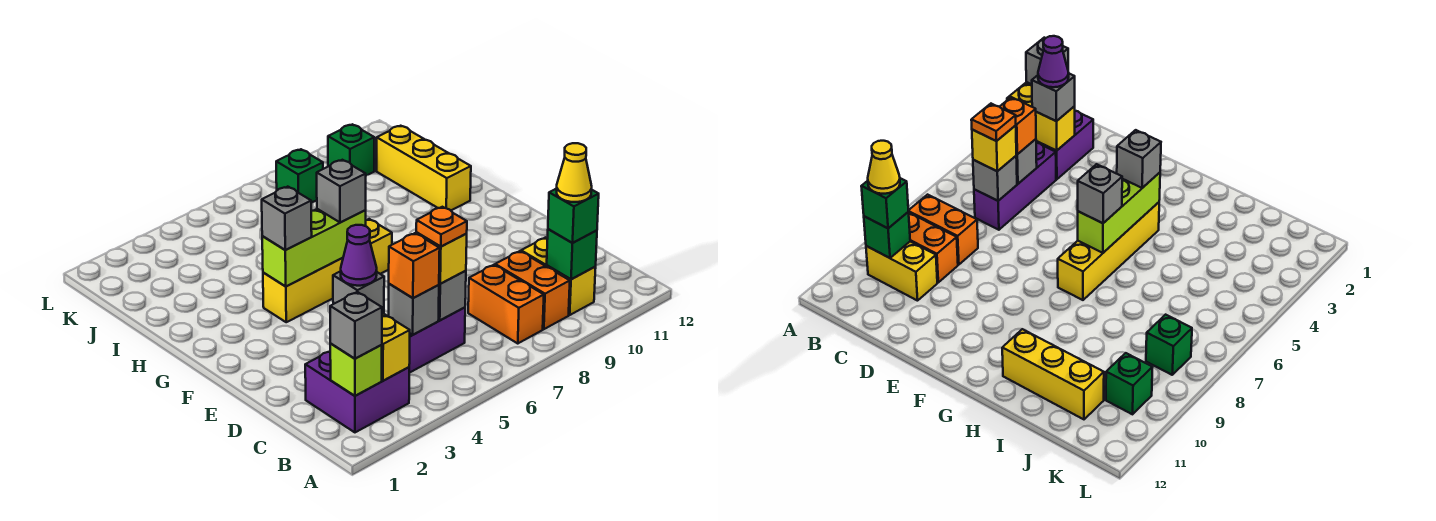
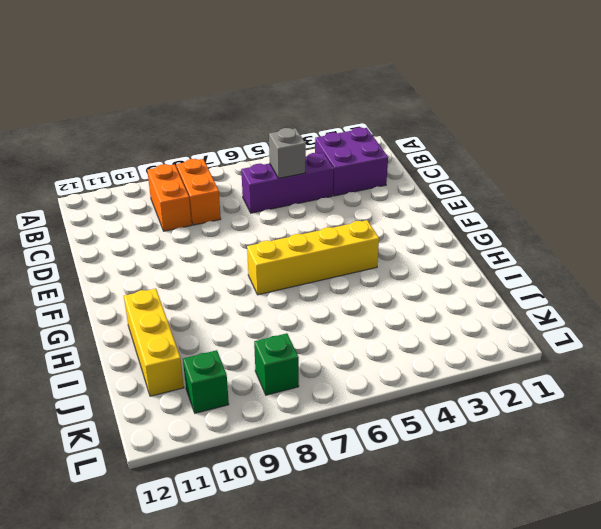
none -> yellow 1x2 brick [521,237,596,315]
none -> lime 1x1 brick [330,344,382,396]
none -> yellow 1x2 brick [382,314,410,381]

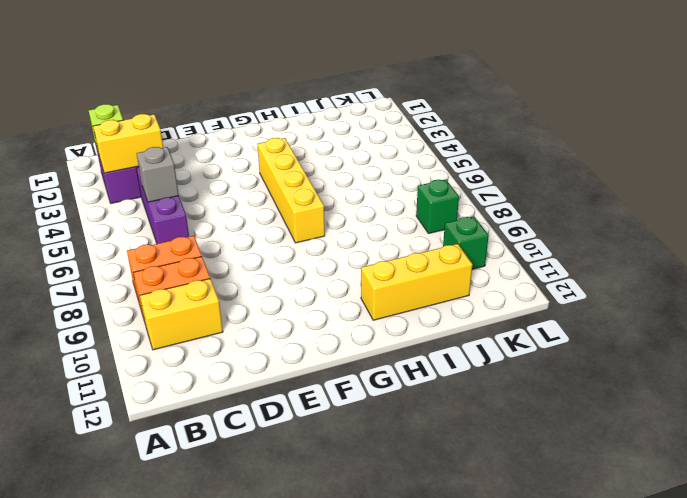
none -> green 1x1 brick [547,229,597,279]
none -> grey 1x1 brick [439,271,466,320]
none -> lime 1x3 brick [262,209,366,286]

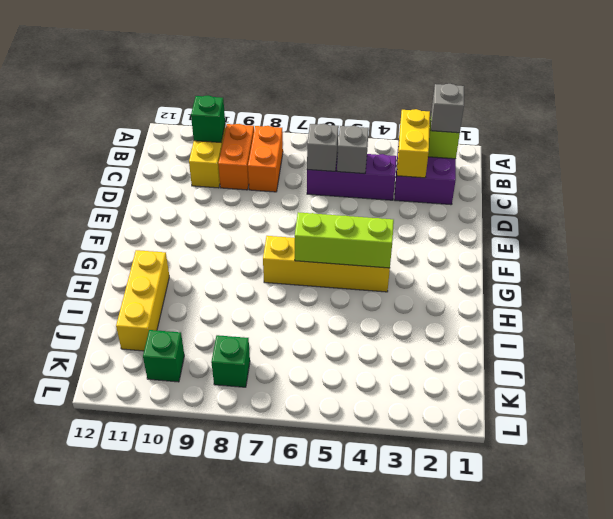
none -> green 1x1 brick [548,188,599,243]
none -> grey 1x1 brick [333,271,384,314]
none -> orange 1x1 brick [389,233,440,298]

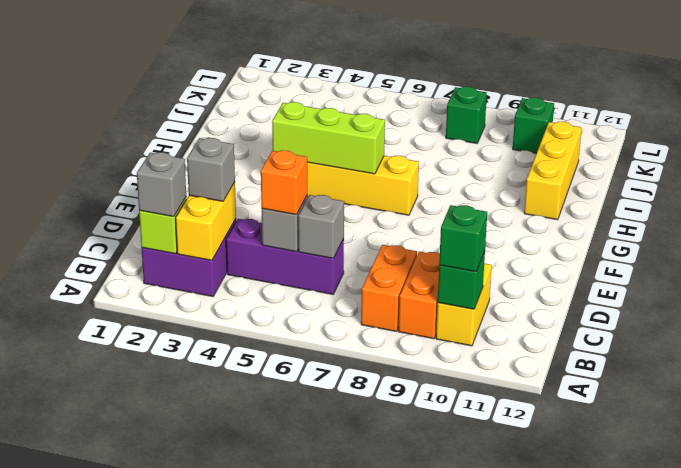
none -> yellow 1x1 brick [416,233,467,284]
none -> grey 1x1 brick [262,187,312,250]
none -> grey 1x1 brick [317,160,366,223]

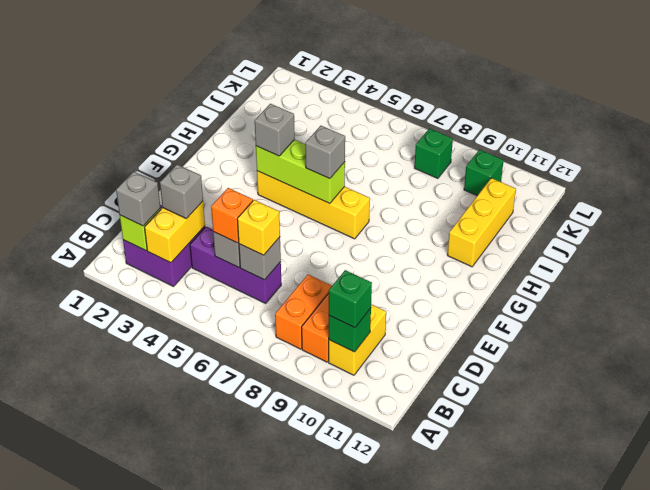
none -> yellow 1x1 cone [557,143,592,202]
none -> purple 1x1 cone [341,225,377,286]
none -> orange 1x1 plate [416,207,467,247]

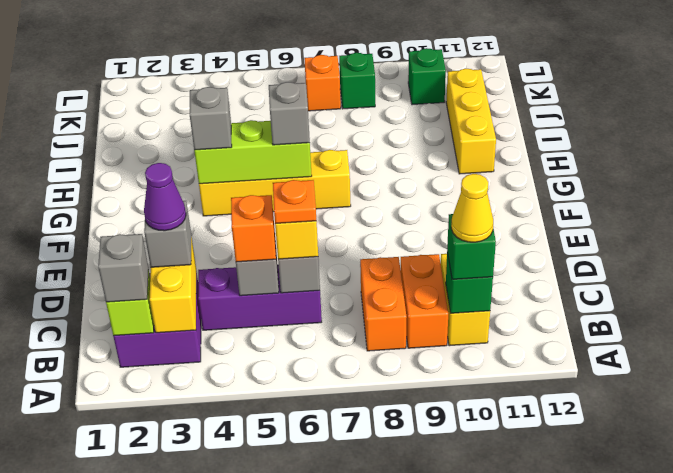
orange 1x1 brick [304,55,341,111] -> none

